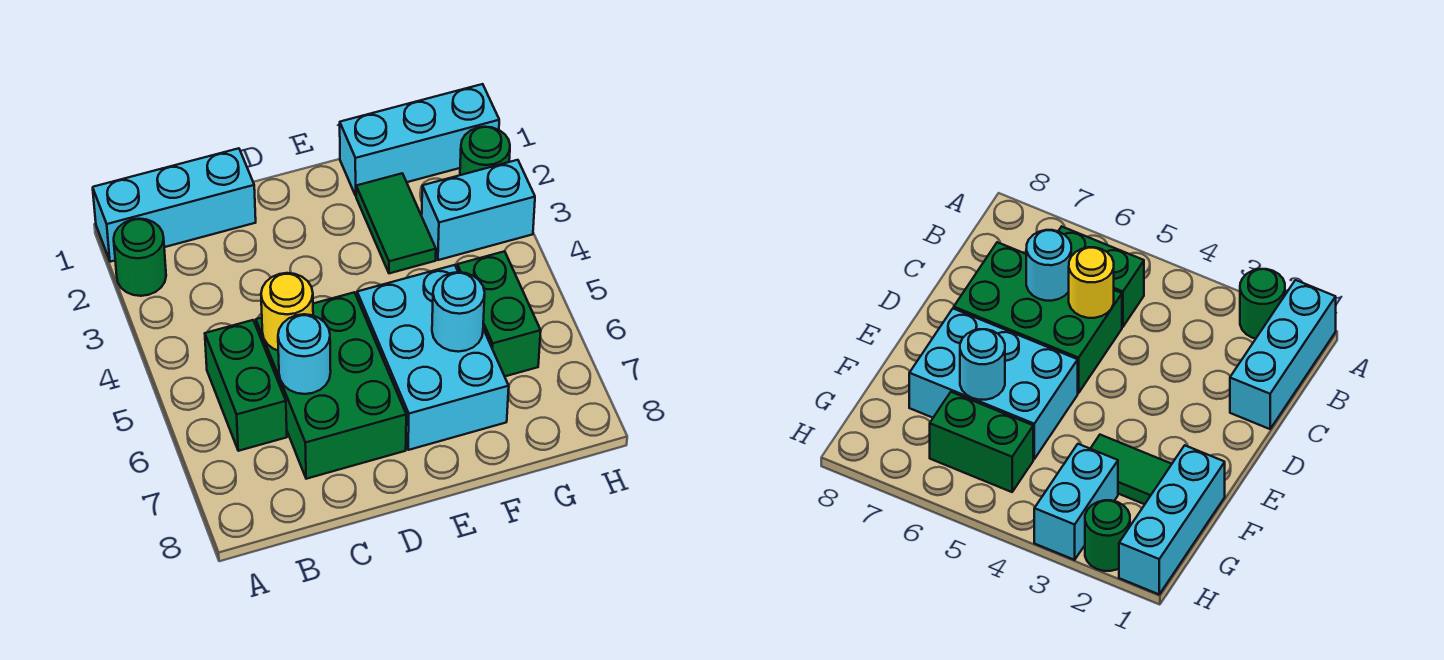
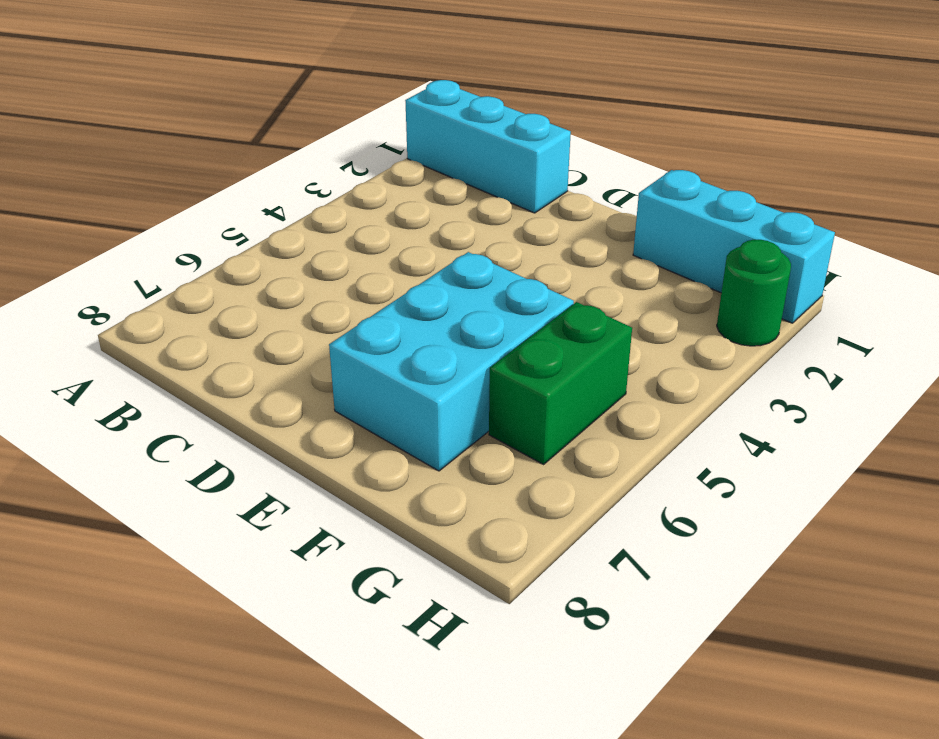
none -> green 1x1 round brick [114,219,166,296]
none -> green 1x2 brick [205,320,287,451]
none -> green 2x3 brick [256,292,406,479]

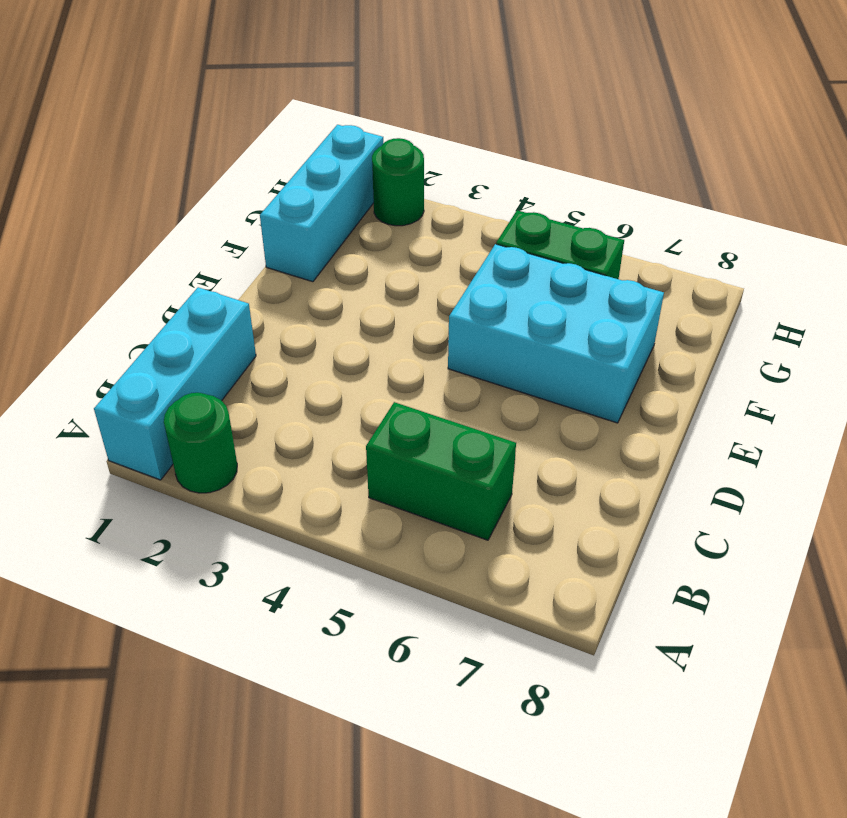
none -> green 2x3 brick [256,292,406,479]
none -> green 1x2 tile [356,173,436,273]
none -> cyan 1x2 brick [422,160,535,260]

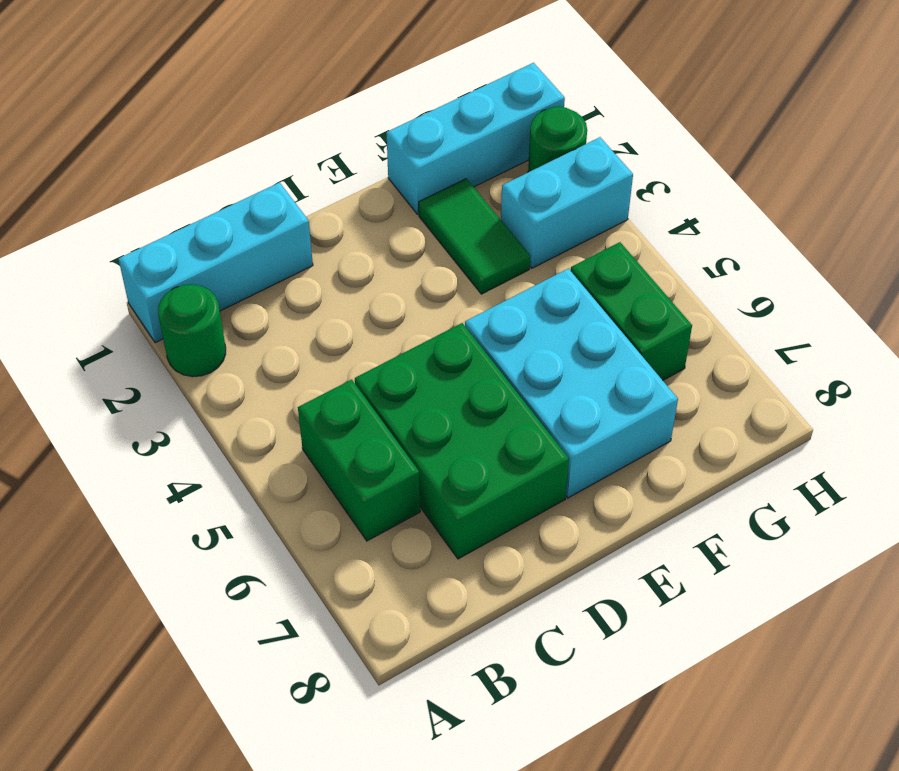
none -> yellow 1x1 round brick [261,273,313,350]
none -> cyan 1x1 round brick [278,314,331,394]
none -> cyan 1x1 round brick [432,272,485,352]

